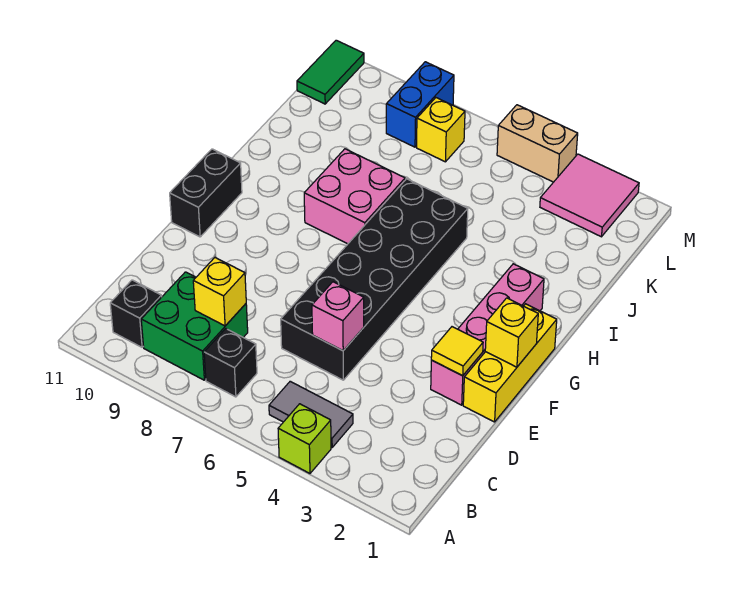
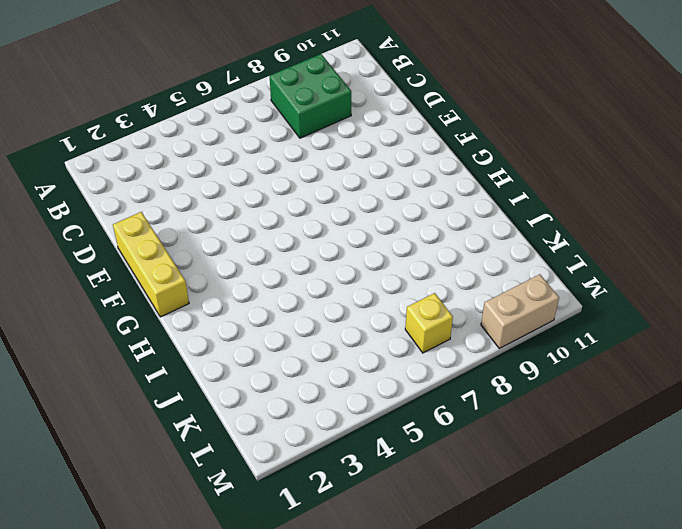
tan 1x2 brick [481,274,559,348] -> tan 1x2 brick moved to [497,105,578,182]
none -> lime 1x1 brick [278,404,331,473]
none -> grey 1x2 tile [269,381,353,447]
none -> black 1x1 brick [204,329,257,397]

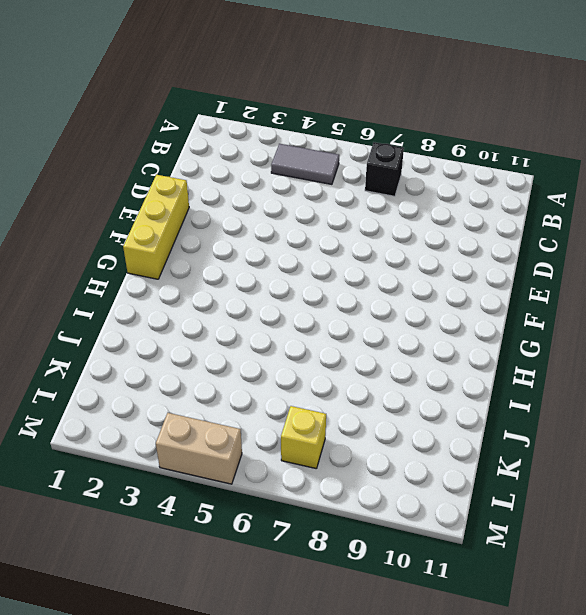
none -> lime 1x1 brick [278,404,331,473]
none -> green 2x2 brick [141,272,248,380]
none -> black 1x1 brick [110,280,162,347]

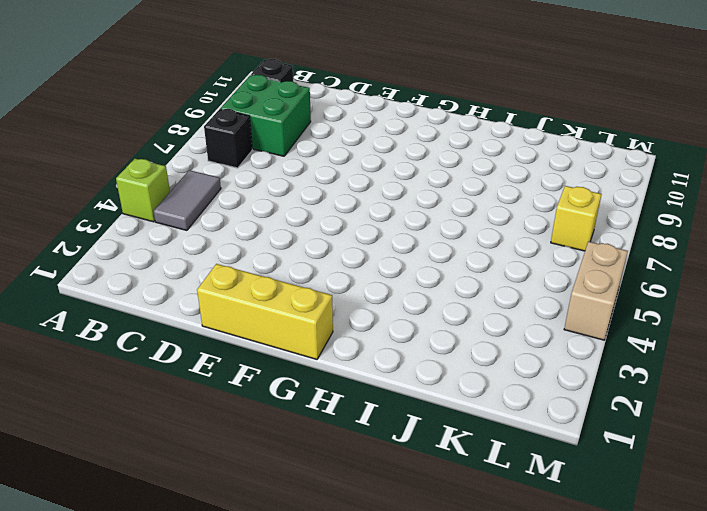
none -> black 2x6 brick [281,179,468,380]
none -> pink 1x4 brick [431,264,544,405]
none -> black 1x2 brick [170,149,242,237]

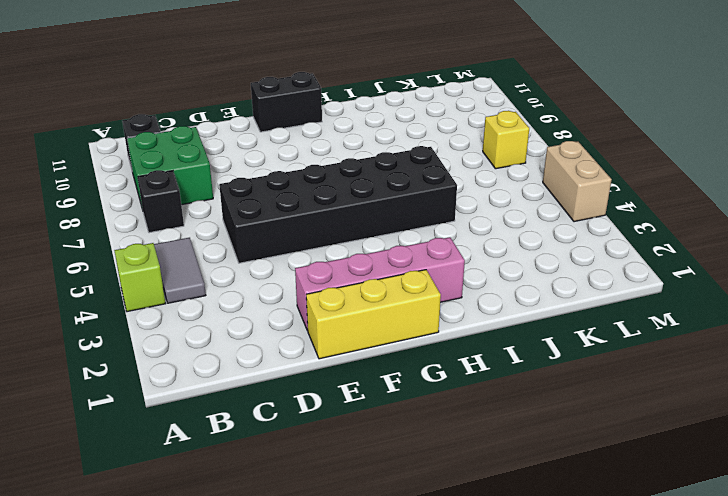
none -> pink 2x2 brick [304,149,405,244]
none -> pink 2x2 tile [540,154,639,237]
none -> blue 1x2 brick [386,62,454,147]

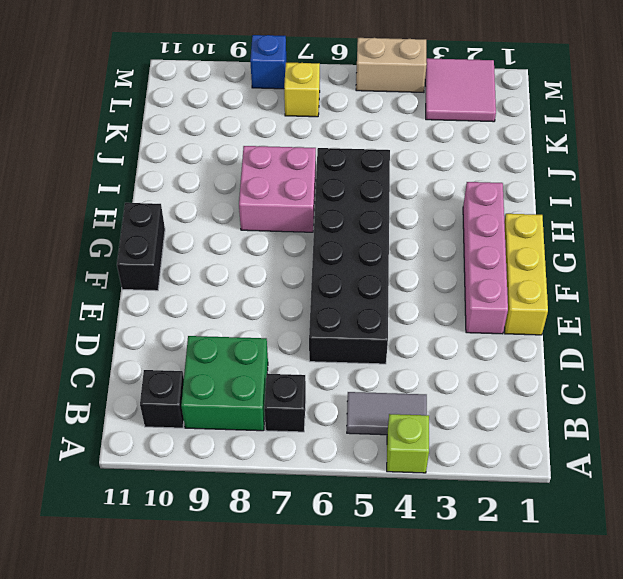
blue 1x1 brick [250,35,286,89] -> blue 1x2 brick [386,62,454,147]
none -> green 1x2 tile [297,40,364,104]
none -> yellow 1x1 brick [193,258,246,326]
none -> pink 1x1 brick [312,282,364,351]

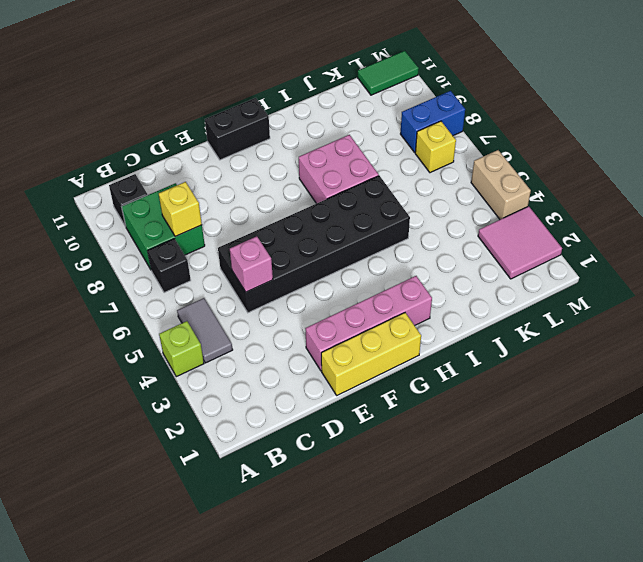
none -> yellow 1x1 tile [431,327,483,376]
none -> yellow 1x1 brick [485,298,538,367]

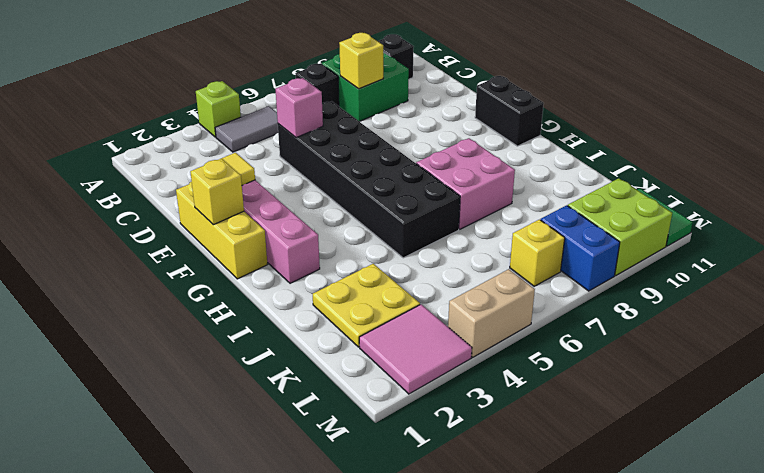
yellow 2x2 plate [313,264,420,347] -> none
lime 2x2 brick [568,178,672,276] -> none

